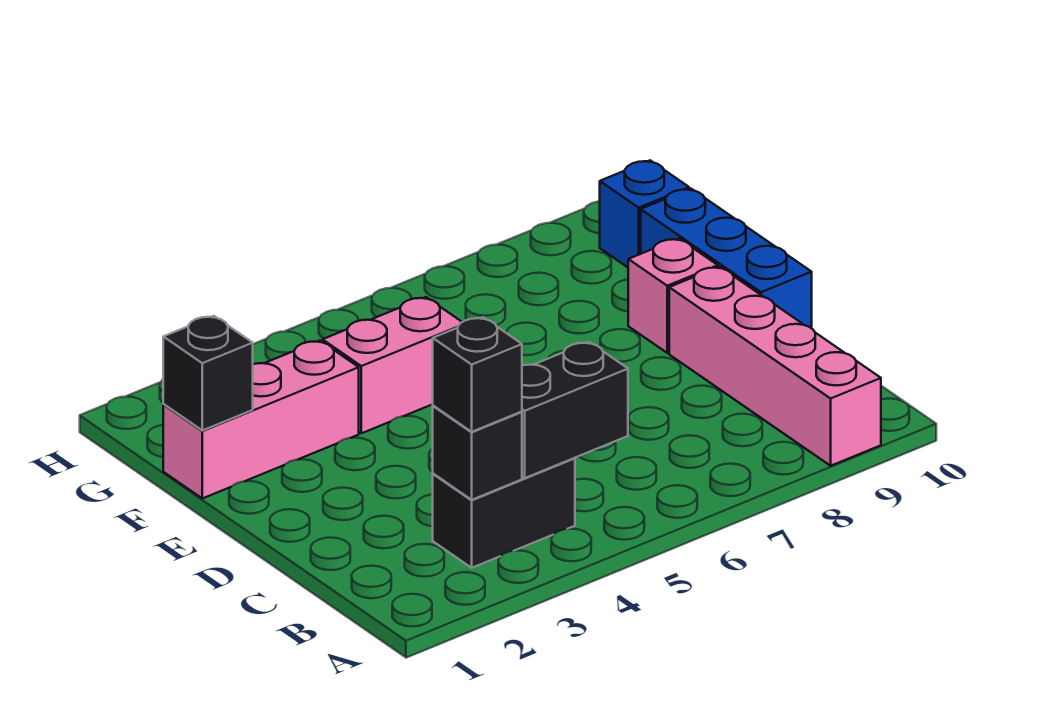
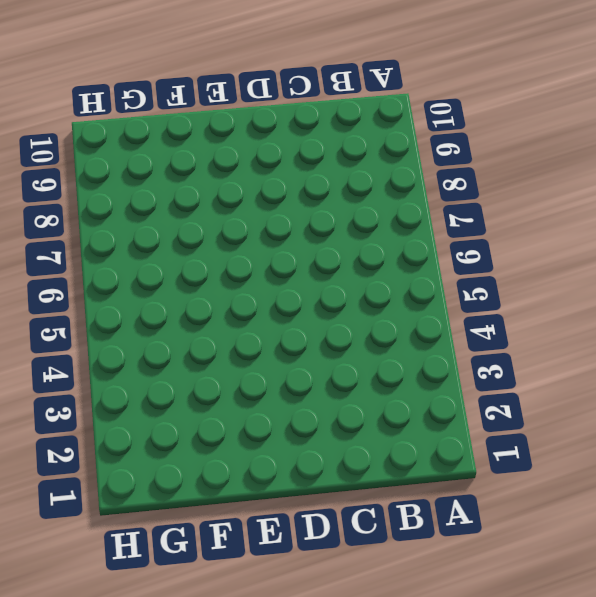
none -> pink 1x4 brick [669,267,881,466]
none -> black 1x2 brick [433,458,575,568]

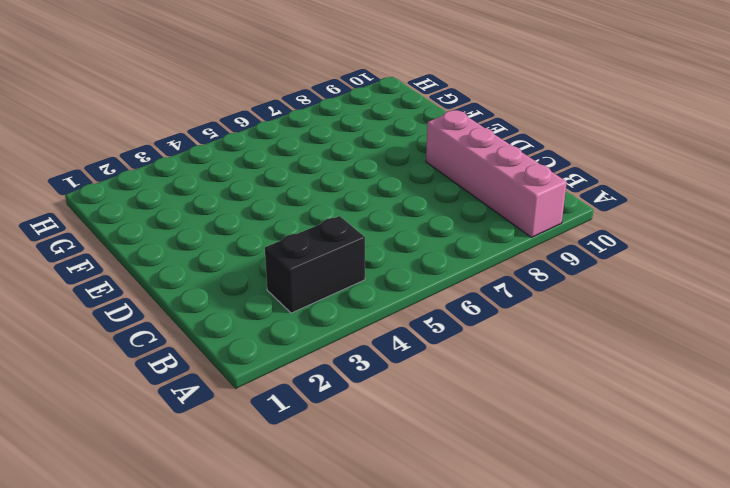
none -> blue 1x3 brick [641,189,812,328]
none -> pink 1x1 brick [628,238,718,353]

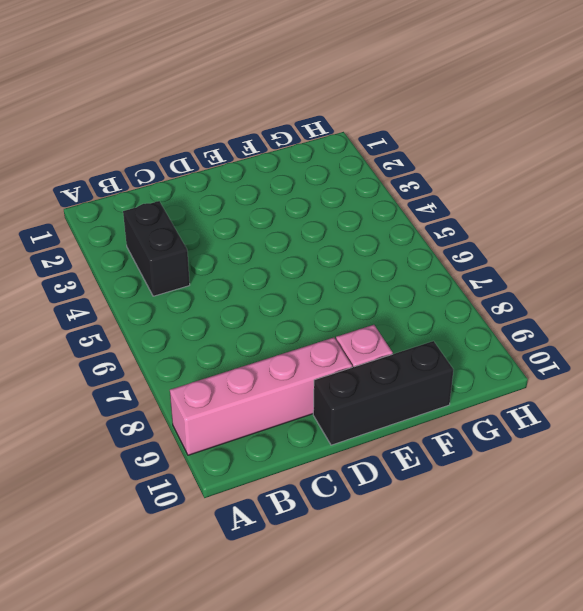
black 1x3 brick [313,341,454,445] -> blue 1x3 brick [641,189,812,328]
none -> pink 1x3 brick [163,341,359,498]
none -> pink 1x2 brick [323,297,462,433]

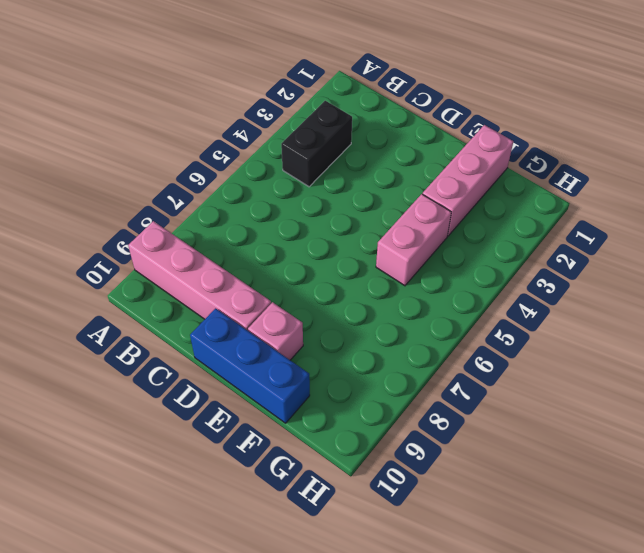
none -> blue 1x1 brick [600,160,689,267]
none -> black 1x1 brick [433,406,522,500]

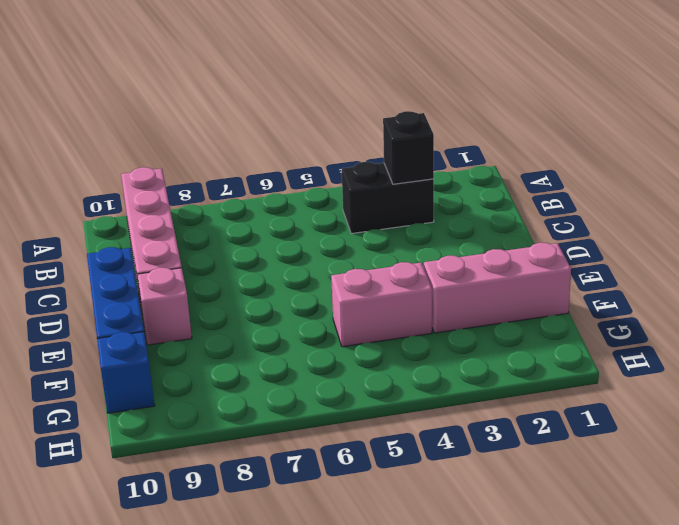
none -> black 1x2 brick [522,342,628,478]
none -> black 1x1 brick [163,316,253,430]

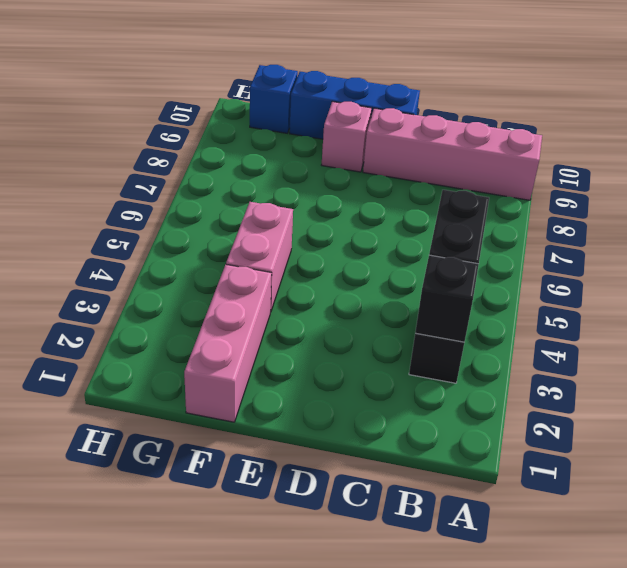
none -> black 1x1 brick [163,316,253,430]
none -> black 1x1 brick [433,317,522,432]

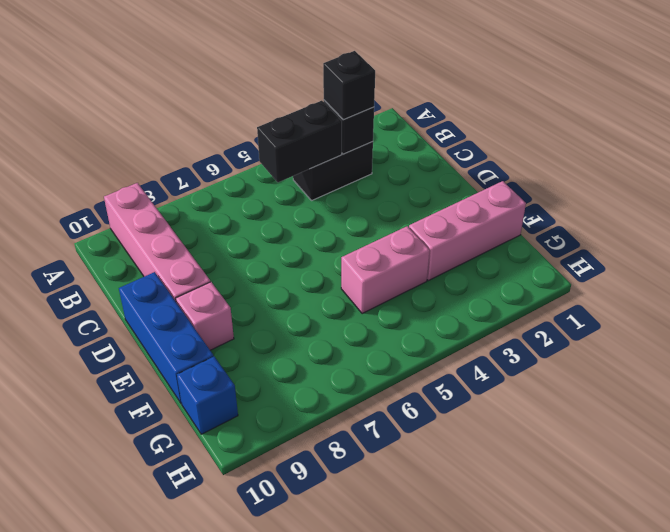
none -> black 1x1 brick [163,316,253,430]

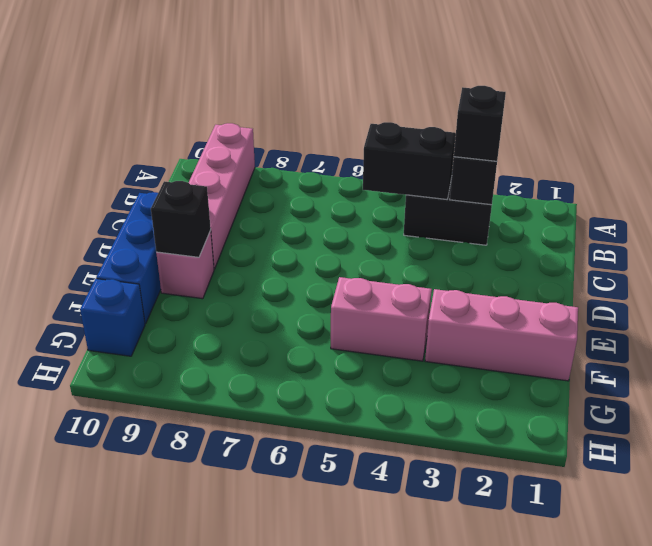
black 1x1 brick [151,181,211,257] -> black 1x1 brick moved to [163,316,253,430]

